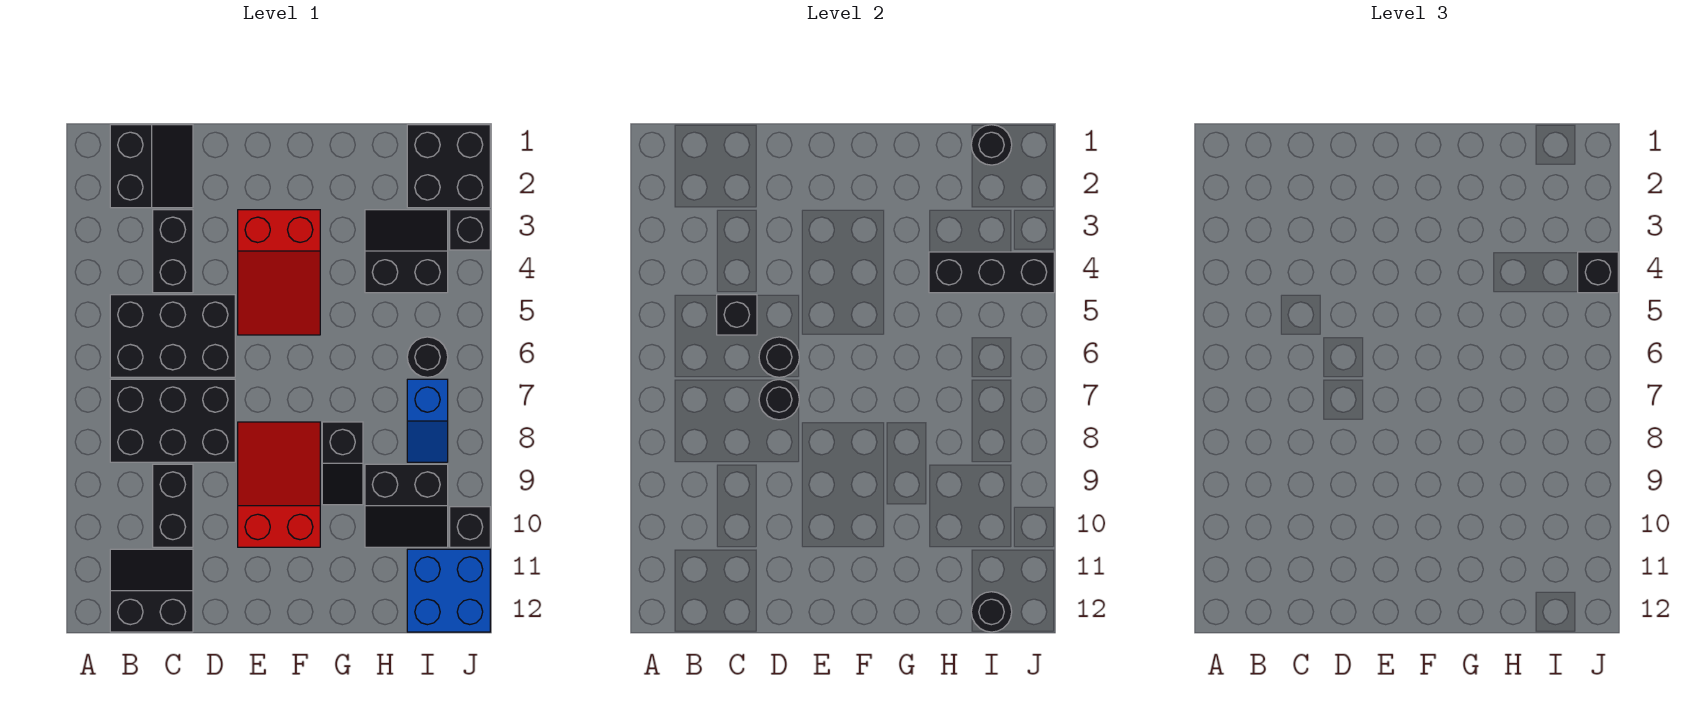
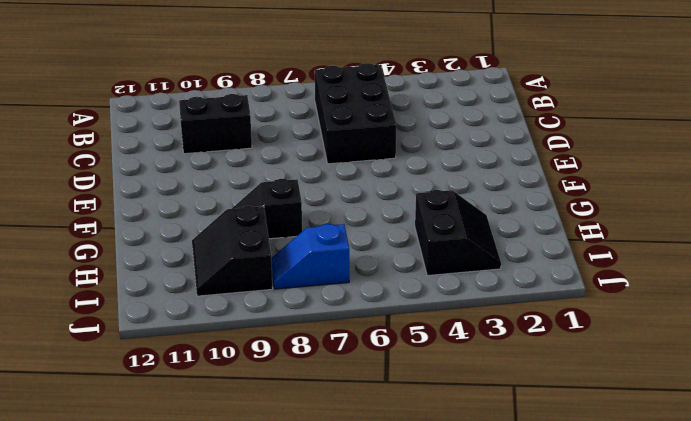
none -> black 2x2 slope [110,125,193,208]
none -> black 2x3 brick [110,379,235,462]
none -> black 2x2 slope [110,549,193,632]

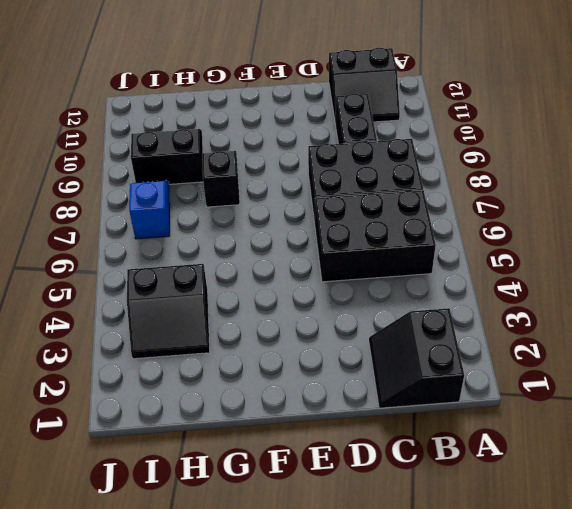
none -> black 1x2 brick [153,210,193,293]
none -> red 2x3 slope [238,210,320,335]
none -> red 2x3 slope [238,422,320,547]

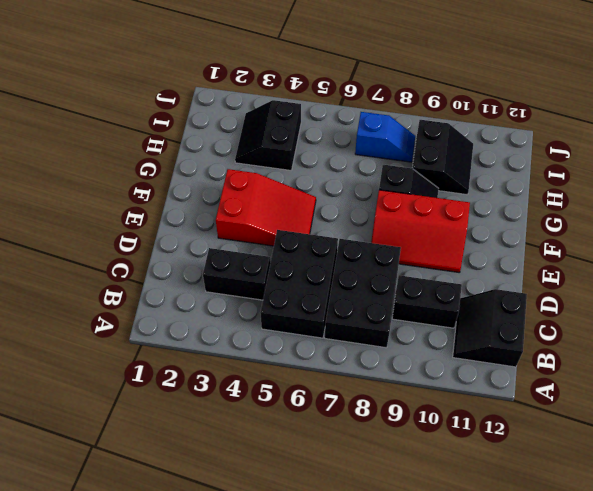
red 2x3 slope [371,190,470,273] -> red 2x3 slope turned to [238,422,320,547]
none -> black 2x2 slope [110,125,193,208]
none -> black 2x2 brick [407,125,490,208]
none -> black 1x1 round brick [407,337,448,377]

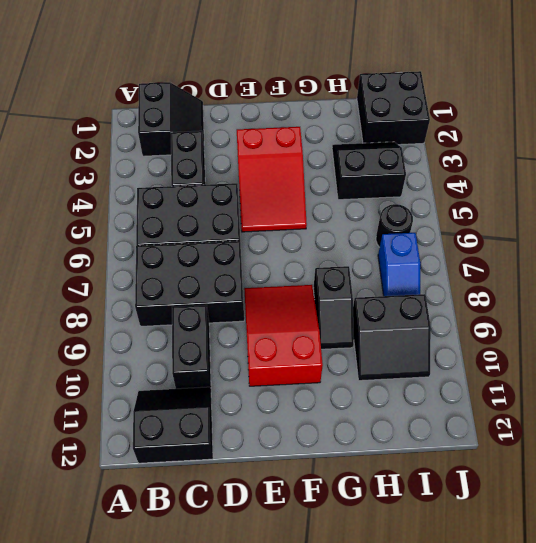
none -> blue 2x2 brick [407,549,490,632]
none -> black 1x1 brick [450,210,490,250]
none -> black 1x1 brick [450,507,490,547]

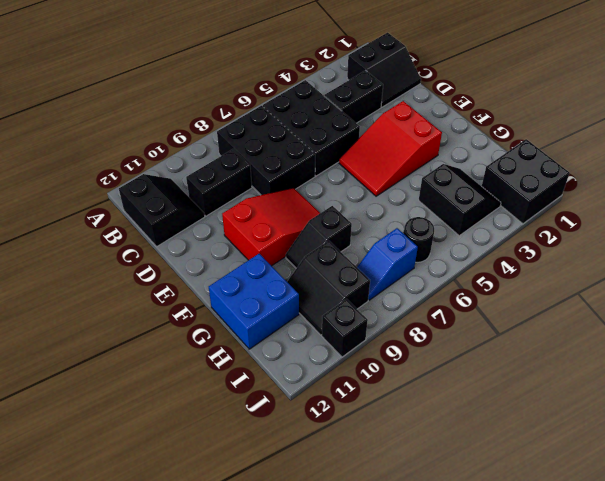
blue 2x2 brick [209,254,299,349] -> blue 2x2 brick moved to [407,549,490,632]
none -> black 1x1 brick [450,210,490,250]
none -> black 1x1 brick [717,295,757,335]
none -> black 1x1 round brick [759,337,799,377]

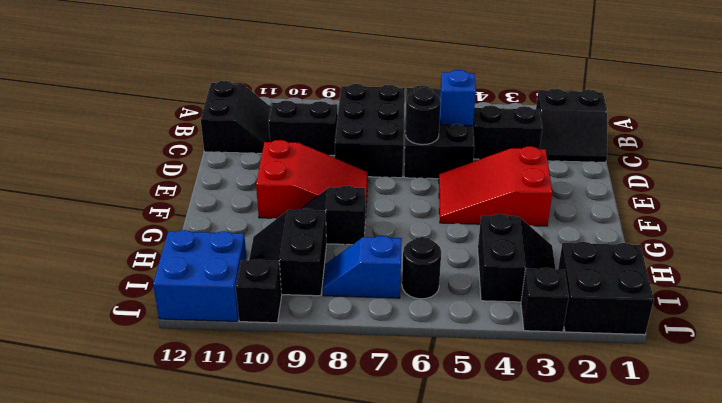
blue 1x1 brick [440,70,476,126] -> black 1x1 brick [717,295,757,335]
none -> black 1x1 round brick [759,379,799,420]
none -> black 1x3 brick [929,252,1054,293]
none -> black 1x1 round brick [971,125,1012,165]

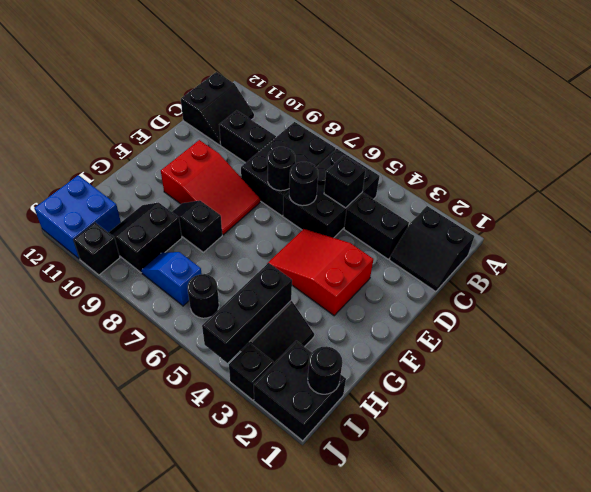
none -> black 1x1 round brick [971,592,1012,632]
none -> black 1x1 brick [1578,252,1618,293]

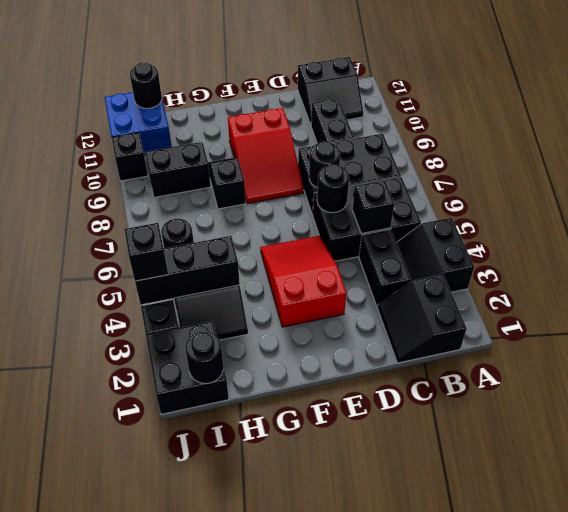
black 2x2 slope [397,218,474,292] -> none
none -> blue 1x2 slope [407,379,448,462]

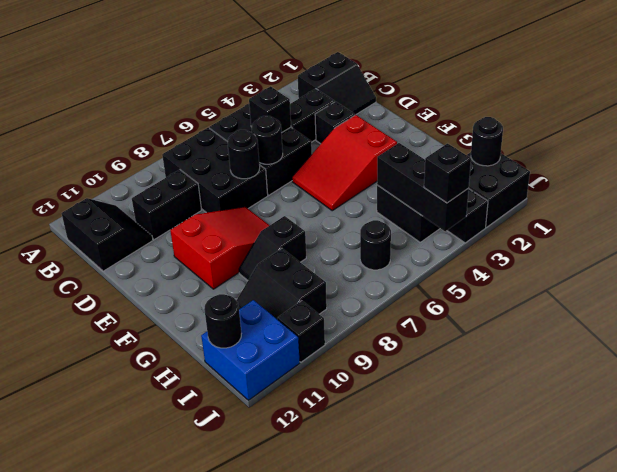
black 1x1 brick [315,102,355,144] -> none
none -> blue 1x2 slope [407,379,448,462]

